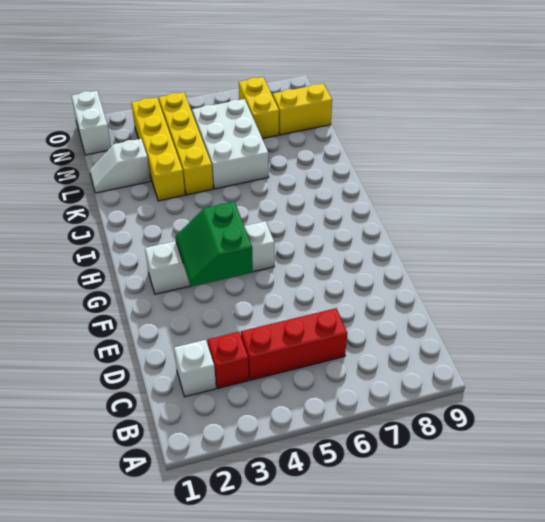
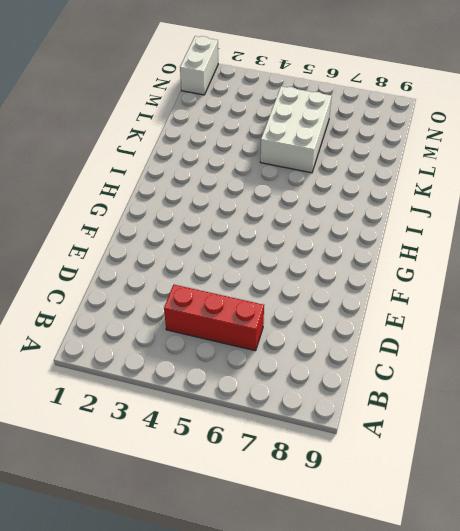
none -> white 1x1 brick [174,340,216,397]
none -> red 1x1 brick [208,332,249,388]
none -> white 1x4 brick [145,221,274,294]

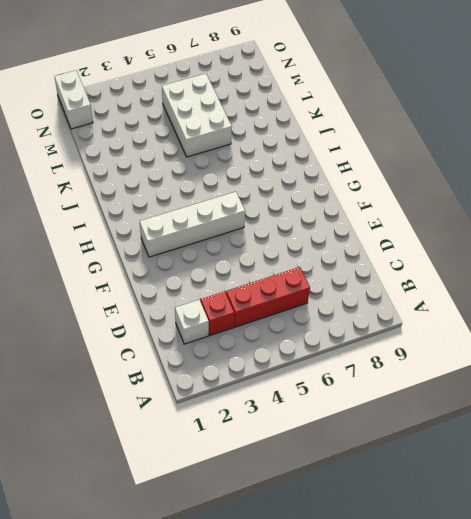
none -> yellow 1x4 brick [132,97,185,201]
none -> yellow 1x4 brick [159,92,213,195]
none -> white 1x2 slope [90,139,150,193]

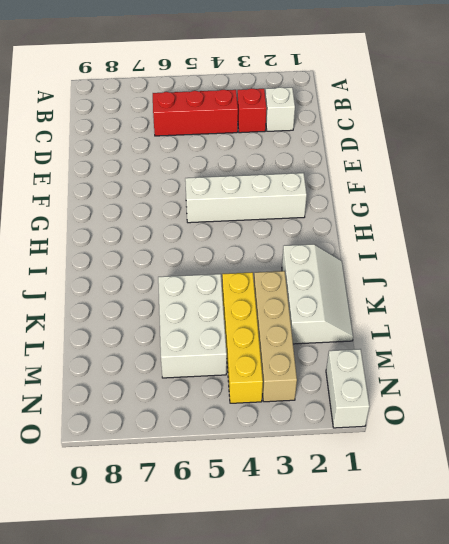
white 2x3 slope [282,244,353,344] -> white 1x2 slope [90,139,150,193]
tan 1x4 brick [254,271,297,402] -> yellow 1x4 brick [132,97,185,201]
none -> yellow 1x2 brick [239,77,279,139]
none -> yellow 1x2 brick [273,84,332,135]
none -> green 2x2 slope [175,202,253,286]

